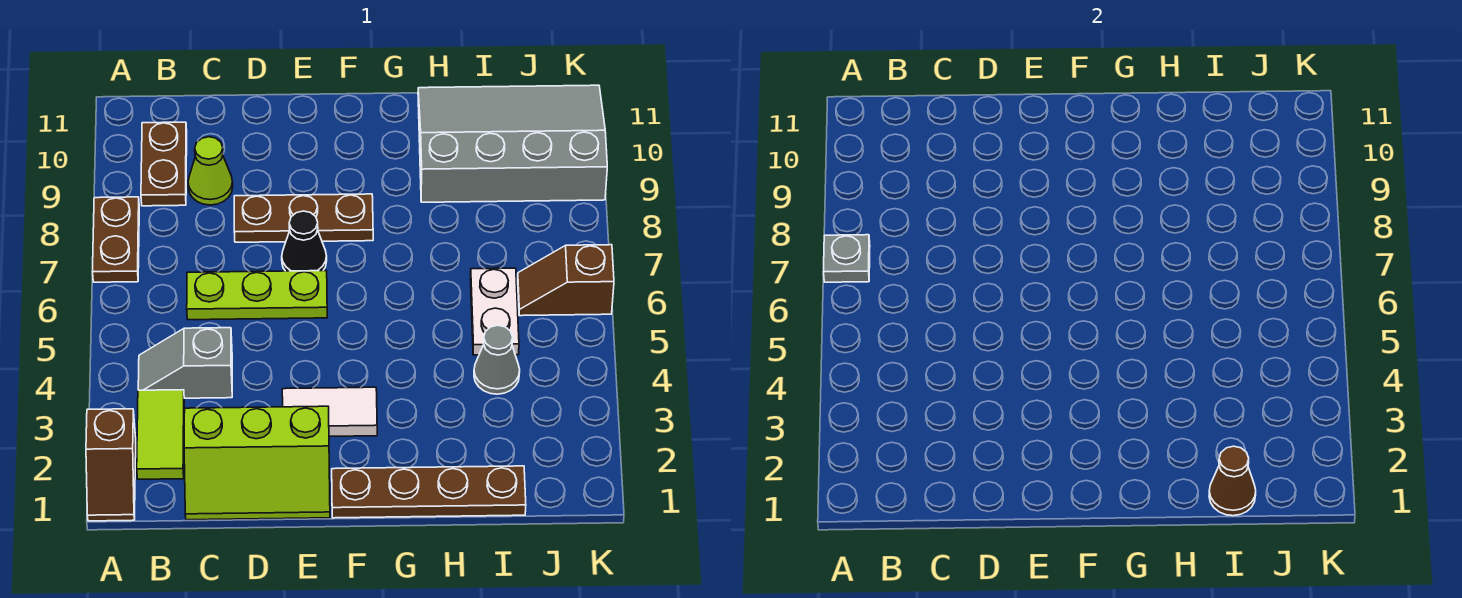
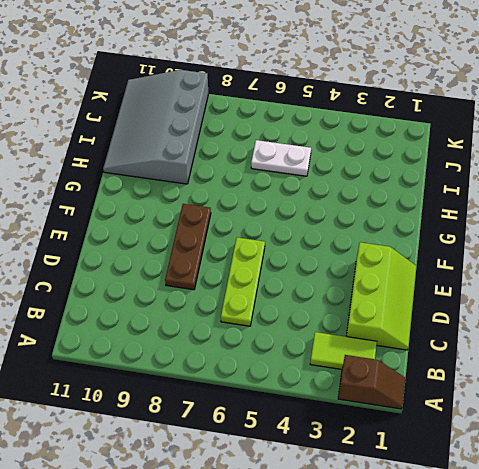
none -> brown 1x2 plate [93,197,139,282]
none -> grey 1x2 slope [138,328,232,398]
none -> brown 1x2 plate [141,122,187,206]

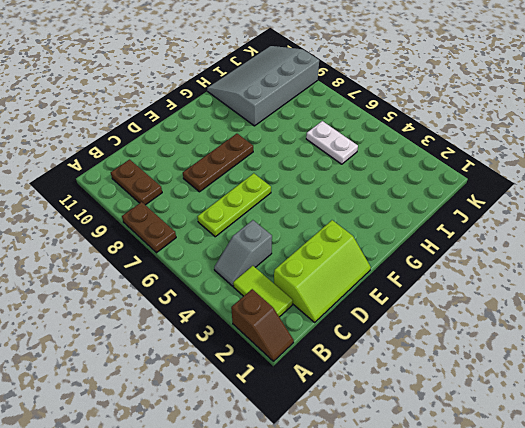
none -> lime 1x1 cone [188,137,233,205]
none -> white 1x2 tile [282,387,377,436]
none -> black 1x1 cone [282,211,327,271]

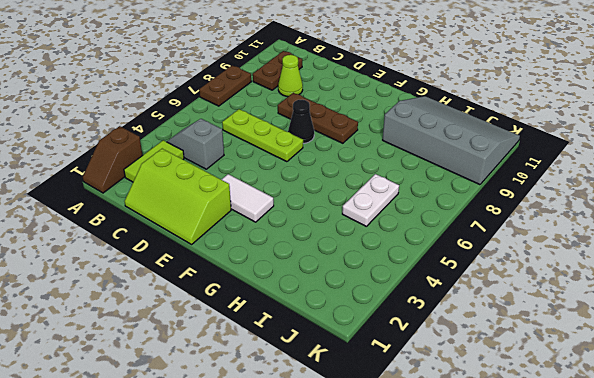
none -> brown 1x4 plate [332,466,526,518]
none -> grey 1x1 cone [474,325,520,394]
none -> brown 1x2 slope [518,245,614,316]

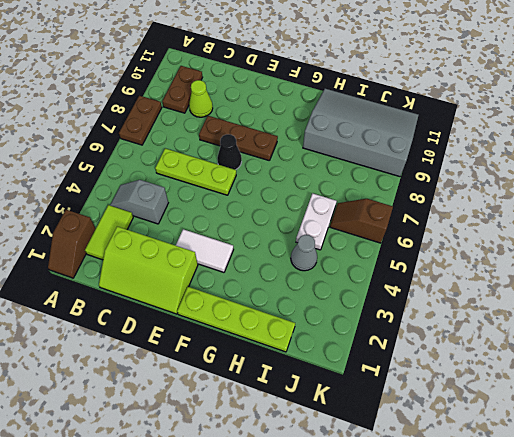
lime 1x4 plate [177,287,295,352] -> brown 1x4 plate [332,466,526,518]
none -> grey 1x1 plate [824,235,870,282]
none -> brown 1x1 cone [1209,446,1256,516]

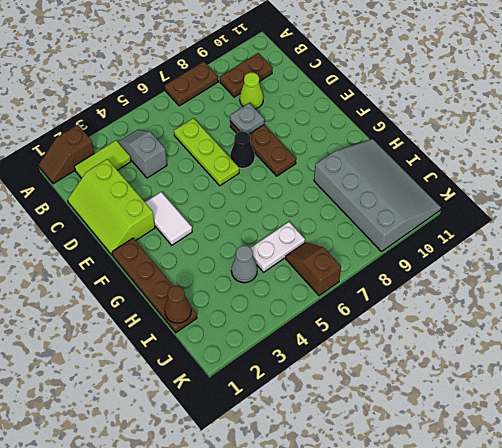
grey 1x1 plate [230,103,264,134] -> grey 1x1 plate moved to [824,235,870,282]

